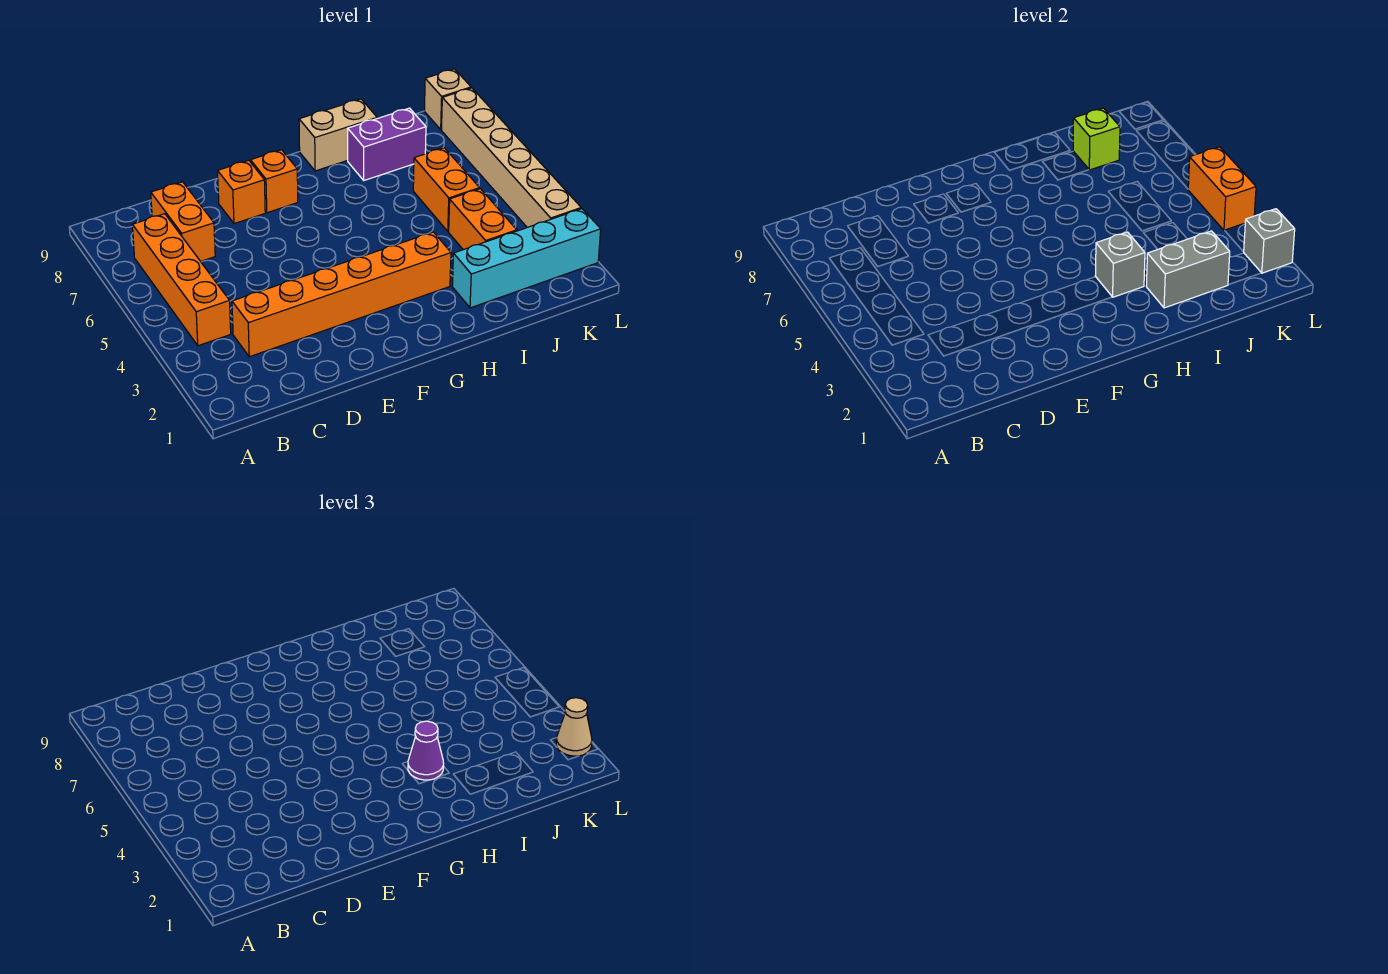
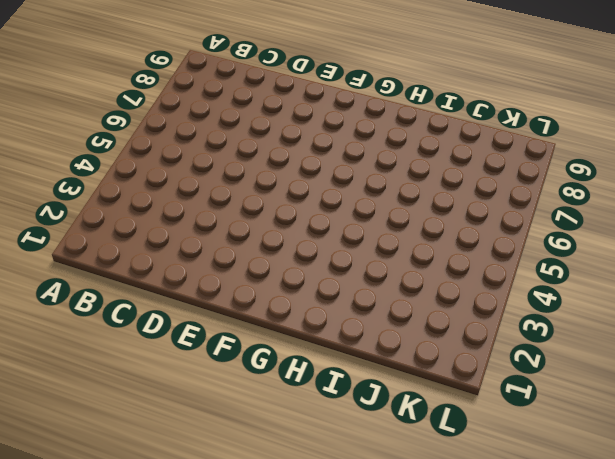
none -> orange 1x4 brick [133,214,231,346]
none -> orange 1x6 brick [232,232,451,357]
none -> orange 1x2 brick [151,182,215,261]

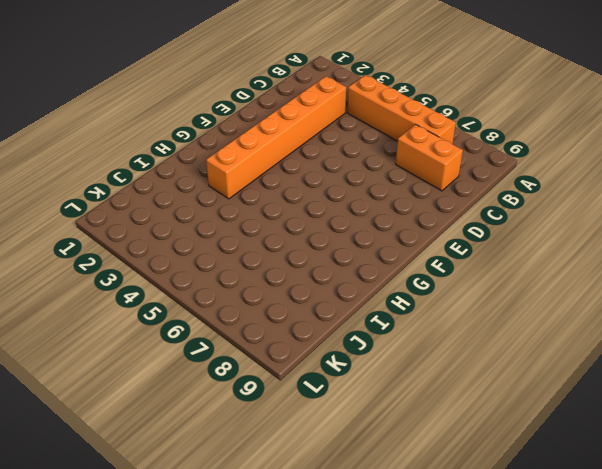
none -> orange 1x1 brick [218,160,265,224]
none -> orange 1x1 brick [251,150,298,213]
none -> tan 1x2 brick [299,99,377,171]

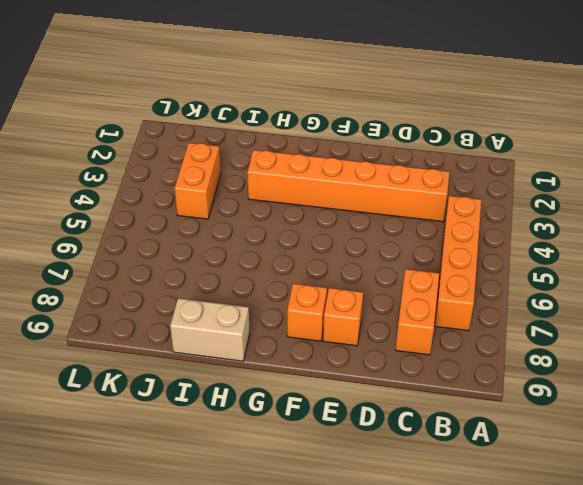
none -> cyan 1x4 brick [452,209,601,308]
none -> purple 1x2 brick [348,108,426,180]
none -> orange 1x2 brick [413,148,479,231]

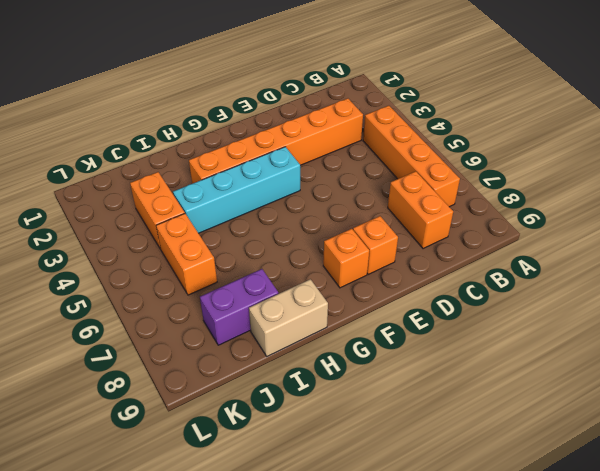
cyan 1x4 brick [173,147,300,233] -> cyan 1x4 brick moved to [452,209,601,308]
none -> tan 1x6 brick [442,88,581,227]
none -> tan 1x1 brick [424,69,471,130]
none -> grey 1x1 brick [1095,232,1145,297]

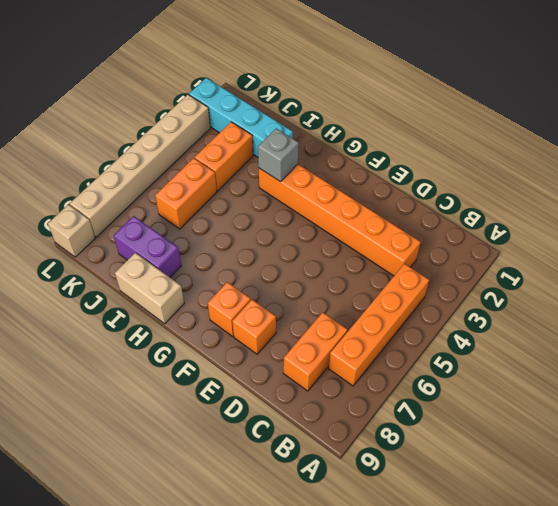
none -> grey 1x2 brick [1146,231,1230,308]
none -> lime 1x1 brick [1073,108,1120,170]
none -> grey 1x1 brick [1244,209,1295,273]

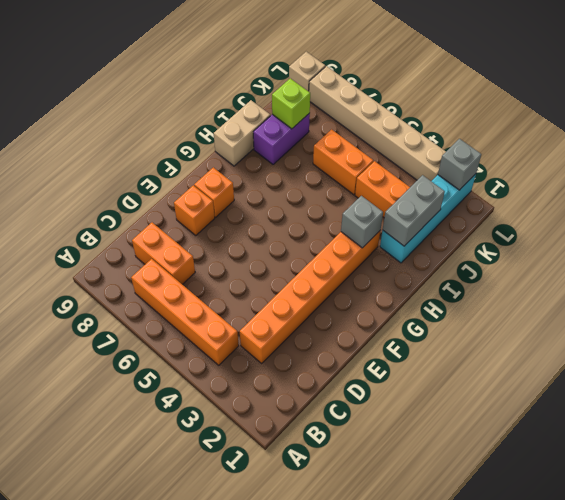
none -> orange 1x2 brick [1188,147,1256,231]
none -> purple 1x1 cone [408,721,444,780]
none -> tan 1x1 cone [556,698,592,756]

